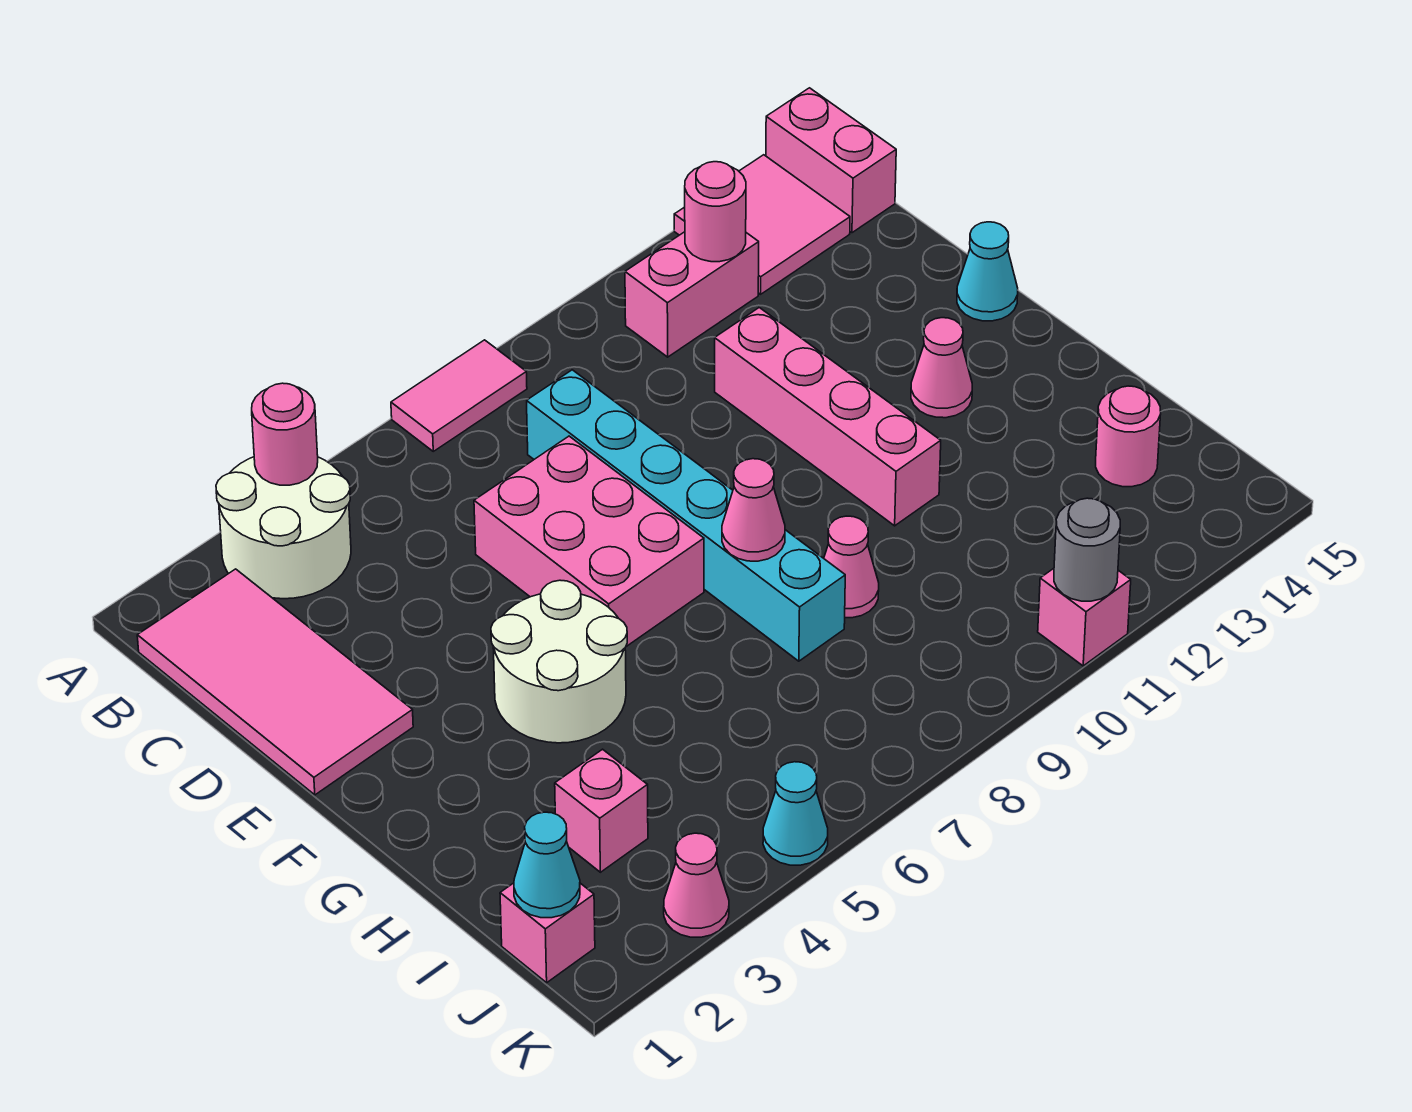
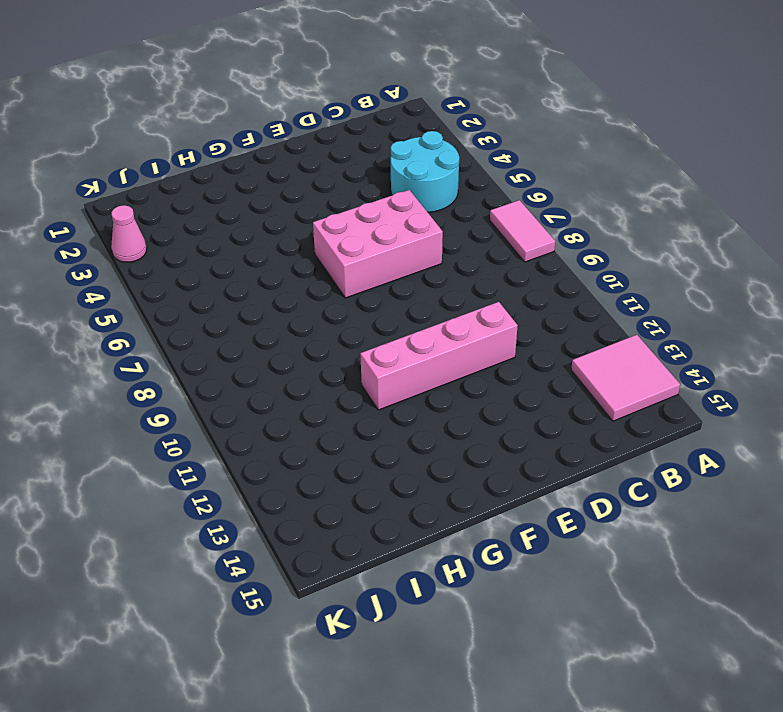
cyan 2x2 round brick [391,131,459,212] -> white 2x2 round brick [216,457,351,599]
none -> pink 1x2 brick [766,88,896,233]
none -> pink 2x4 tile [137,569,413,795]
none -> pink 1x2 brick [625,232,759,357]

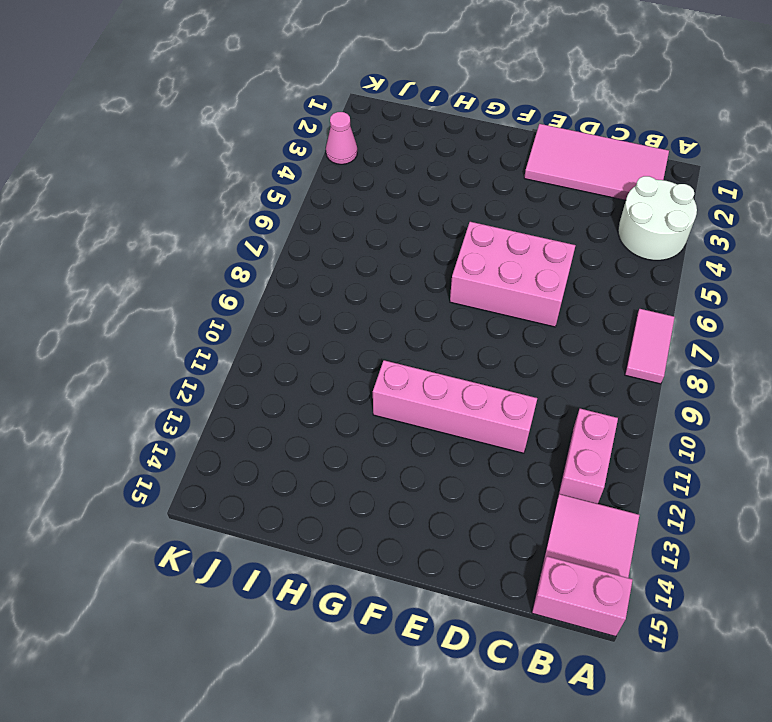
none -> cyan 1x6 brick [527,370,845,661]
none -> cyan 1x1 cone [957,222,1018,321]
none -> white 2x2 round brick [491,580,627,743]

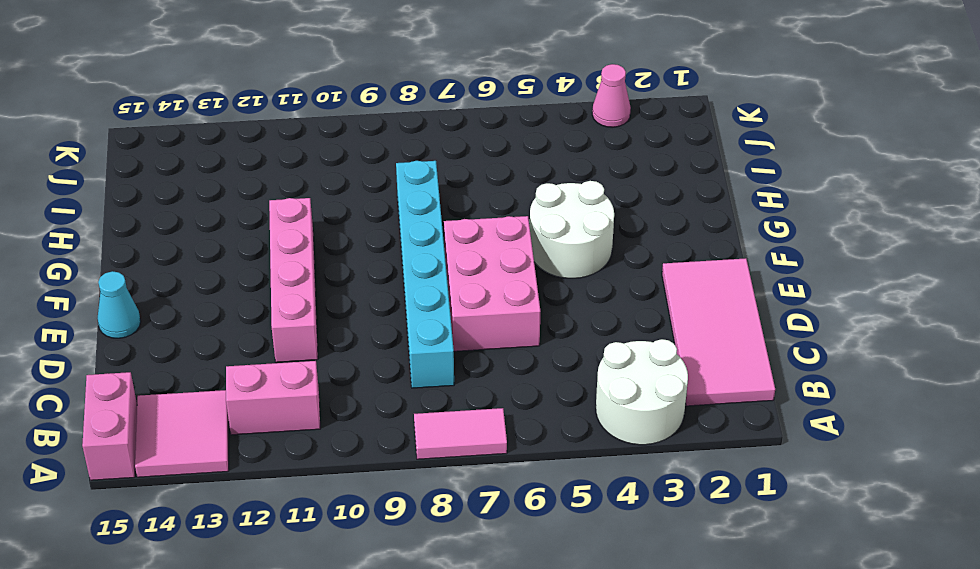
none -> pink 1x1 cone [911,318,972,418]
none -> pink 1x1 cone [824,516,879,618]
none -> pink 1x1 brick [555,749,648,872]

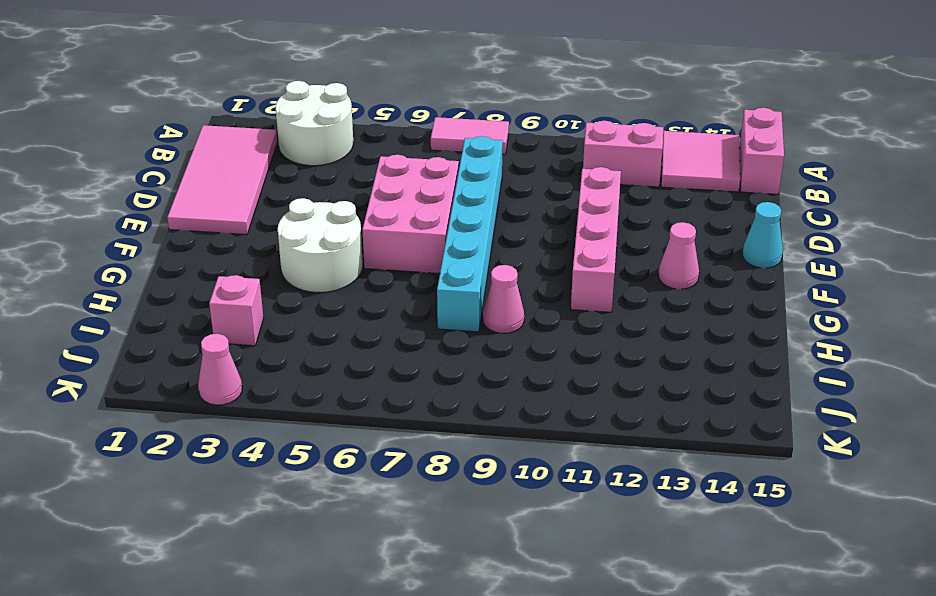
none -> pink 1x1 round brick [1096,386,1161,487]
none -> pink 1x1 brick [500,883,595,983]
none -> cyan 1x1 cone [763,762,828,865]

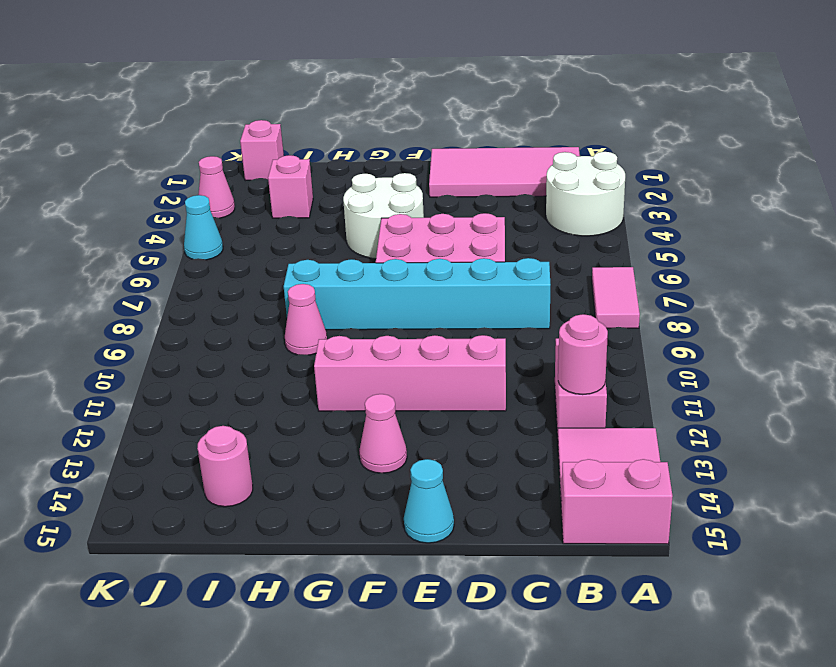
none -> pink 1x1 brick [1038,568,1131,666]
none -> pink 1x1 round brick [252,383,318,485]
none -> pink 1x1 cone [722,459,785,561]

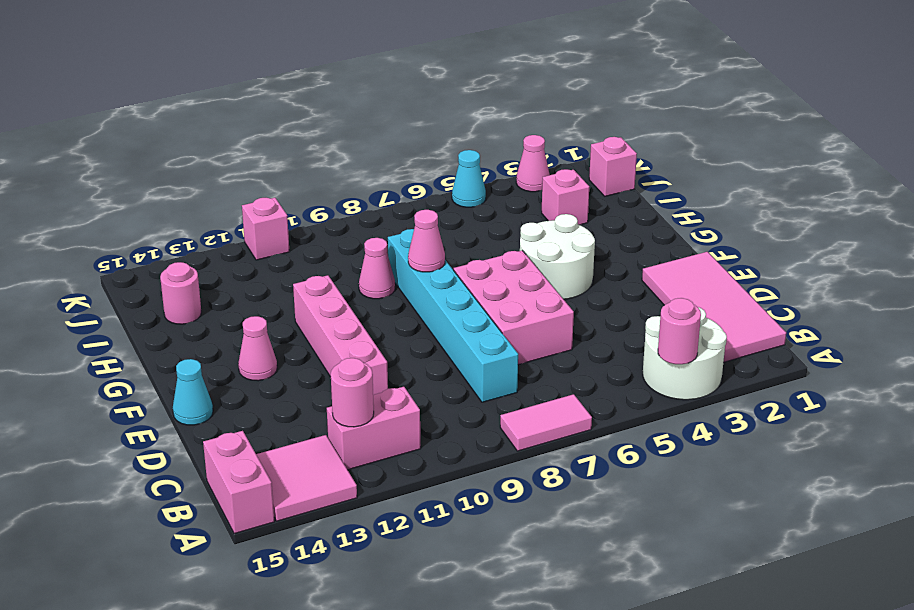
none -> cyan 1x1 cone [514,812,580,918]
none -> grey 1x1 round brick [1054,498,1120,601]

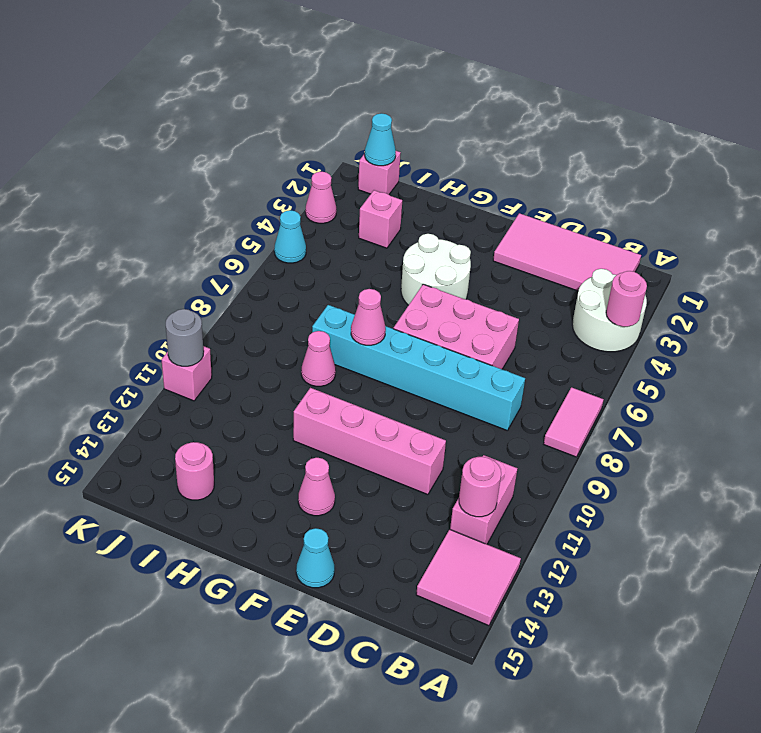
none -> pink 1x2 brick [766,88,896,233]

